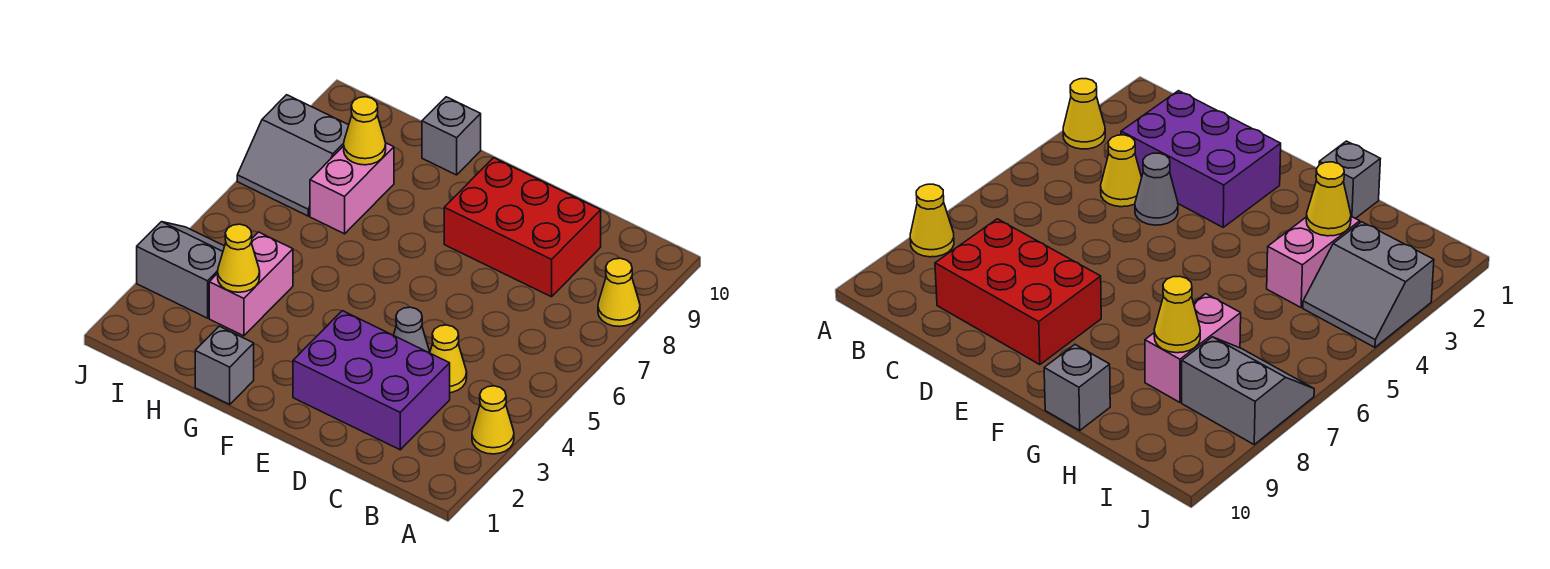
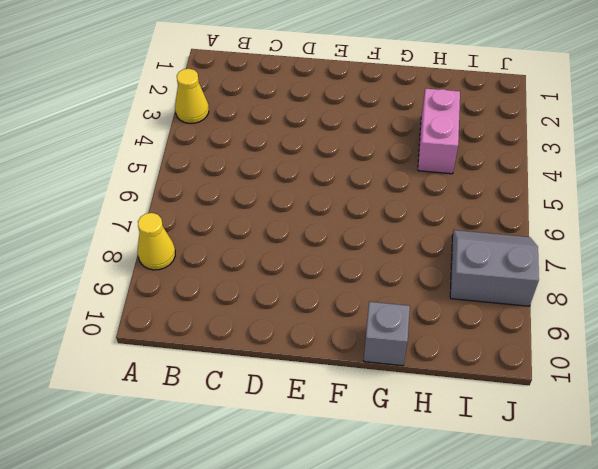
none -> purple 2x3 brick [293,311,450,450]
none -> yellow 1x1 cone [430,325,467,393]
none -> red 2x3 brick [444,158,601,297]

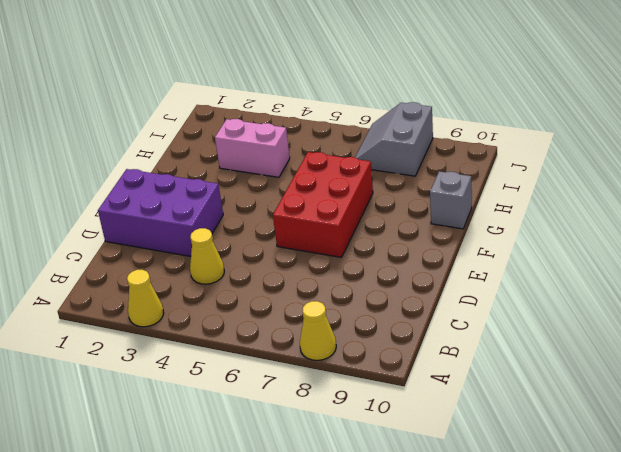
purple 2x3 brick [98,169,223,256] -> purple 2x3 brick turned to [293,311,450,450]
red 2x3 brick [273,152,373,257] -> red 2x3 brick moved to [444,158,601,297]
none -> grey 1x1 cone [394,307,430,353]
none -> grey 1x1 brick [195,326,254,404]
none -> pink 1x2 brick [310,143,394,234]

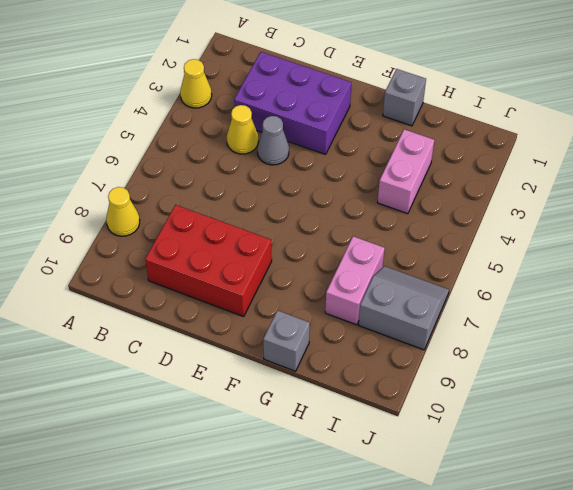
none -> grey 2x2 slope [137,222,225,318]
none -> yellow 1x1 cone [218,224,260,292]
none -> yellow 1x1 cone [344,97,386,165]

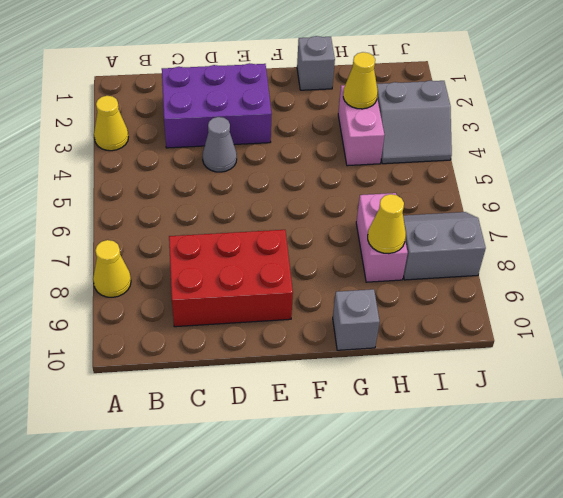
none -> yellow 1x1 cone [430,325,467,393]

